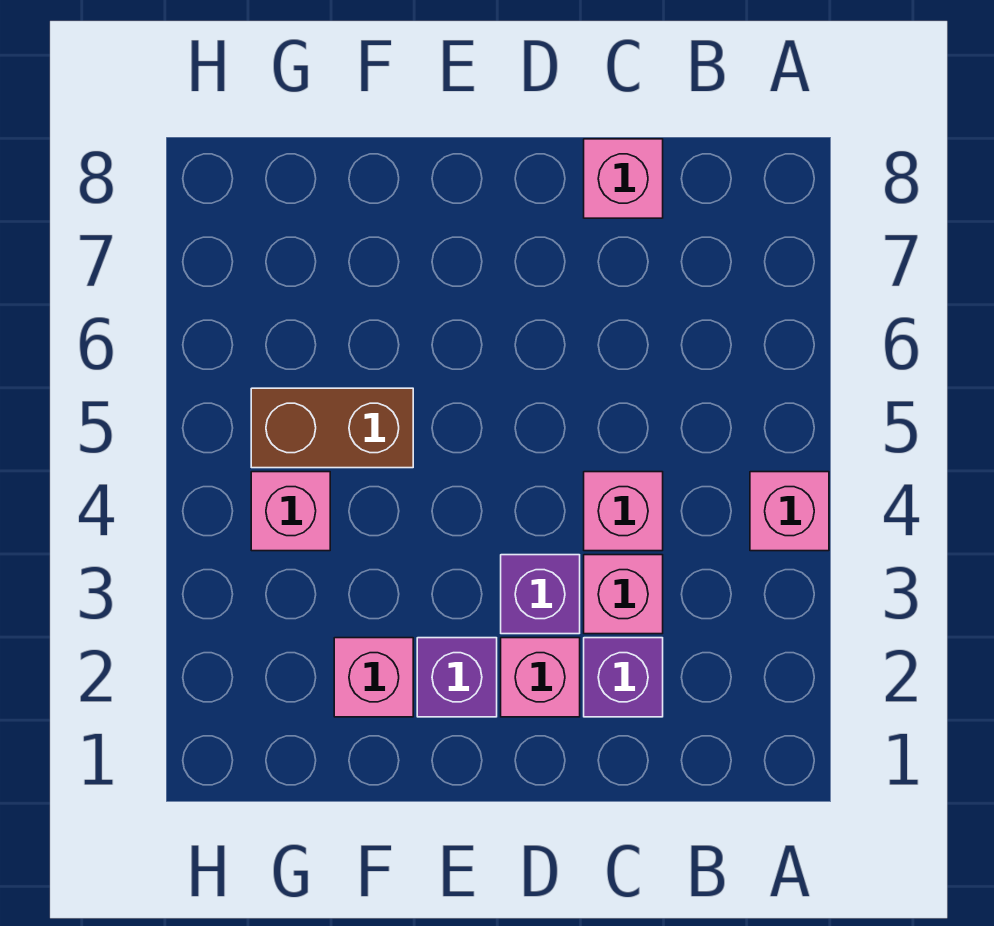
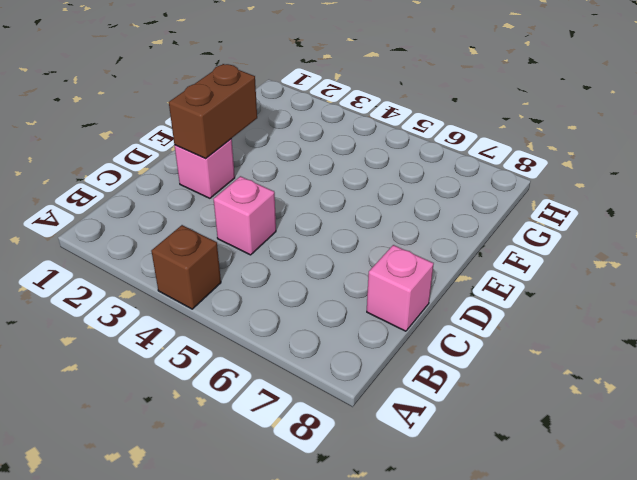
brown 1x1 brick [151,225,221,309] -> pink 1x1 brick [750,472,829,551]
brown 1x2 brick [169,64,257,159] -> brown 1x2 brick moved to [251,388,413,468]
none -> purple 1x1 brick [584,638,663,717]
none -> pink 1x1 brick [584,555,663,634]

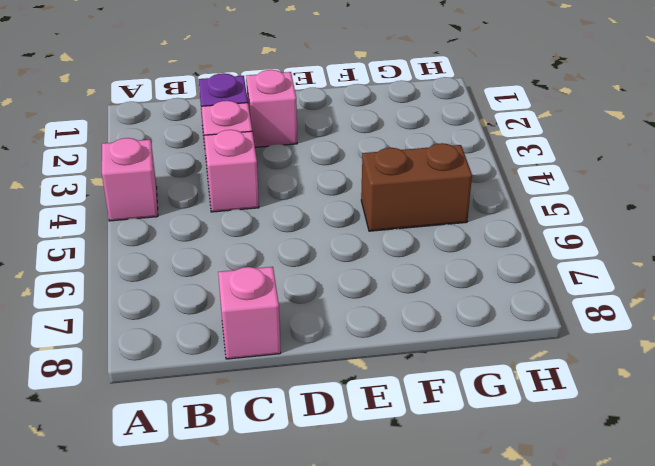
none -> purple 1x1 brick [501,555,580,634]
none -> purple 1x1 brick [417,638,497,717]

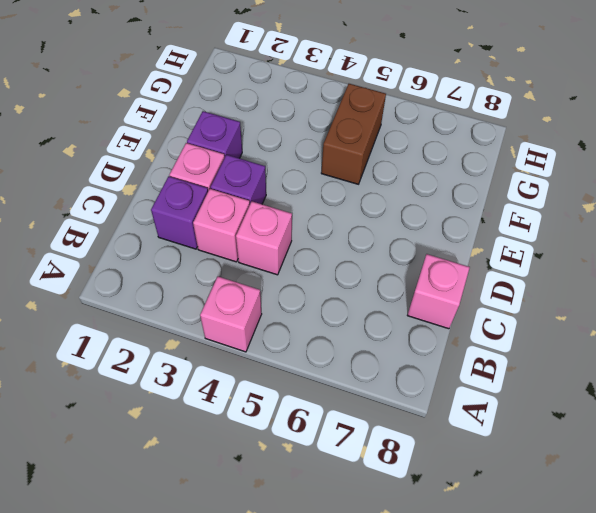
none -> pink 1x1 brick [334,638,413,717]
none -> pink 1x1 brick [251,472,330,551]

